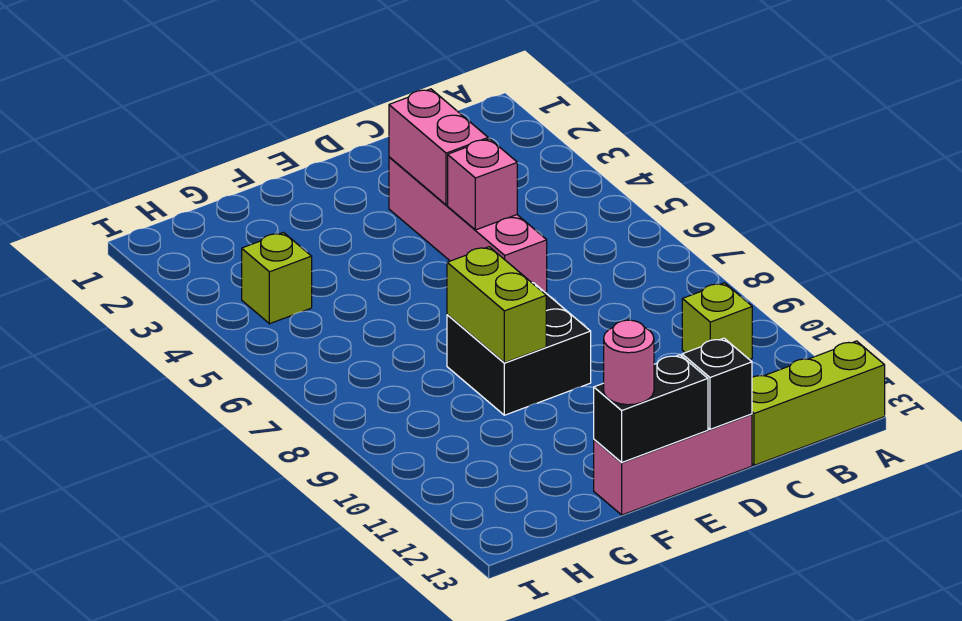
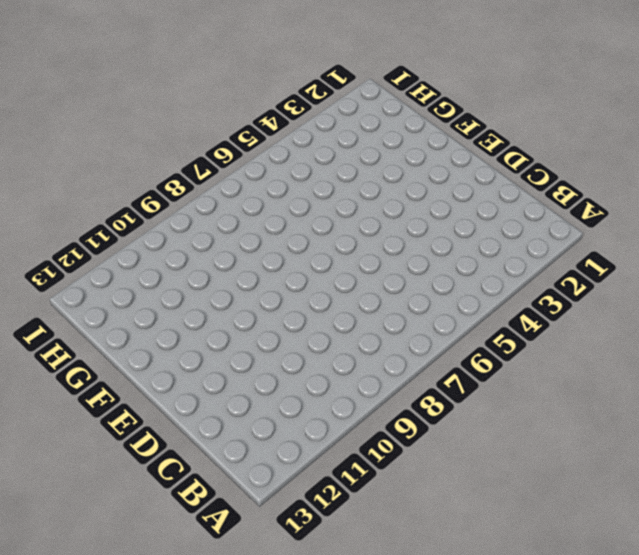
none -> lime 1x3 brick [752,341,885,465]
none -> lime 1x1 brick [682,283,752,360]
none -> pink 1x4 brick [389,157,547,292]

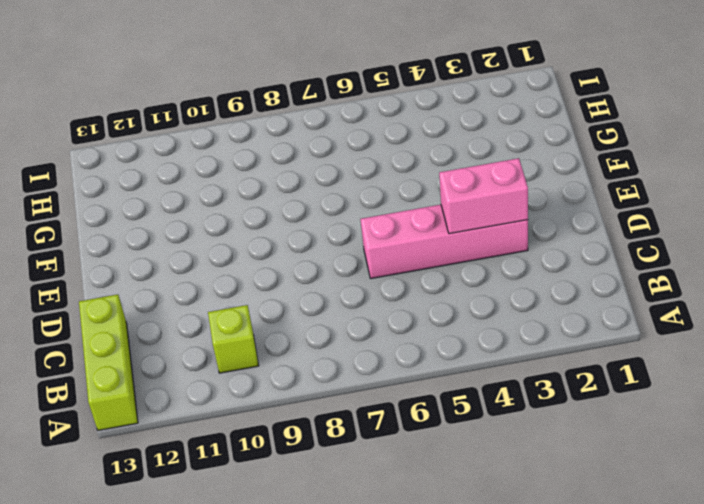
none -> pink 1x3 brick [594,414,752,515]
none -> black 2x2 brick [447,283,591,415]
none -> lime 1x1 brick [242,233,312,324]

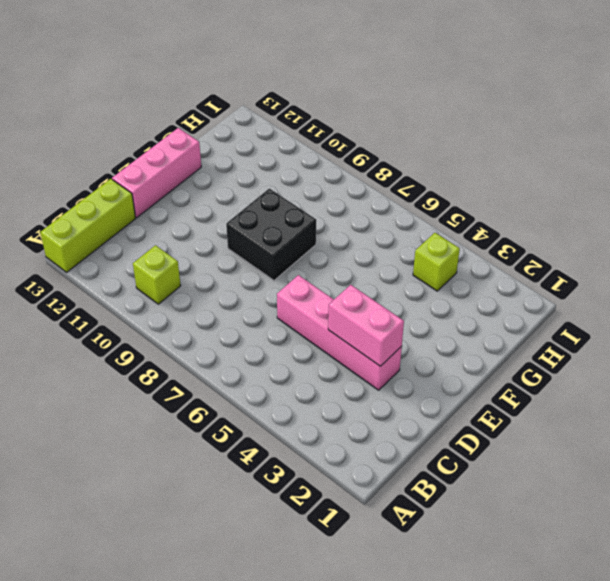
none -> pink 1x1 brick [448,139,517,230]
none -> black 1x1 brick [682,338,752,429]
none -> black 1x2 brick [594,355,708,463]

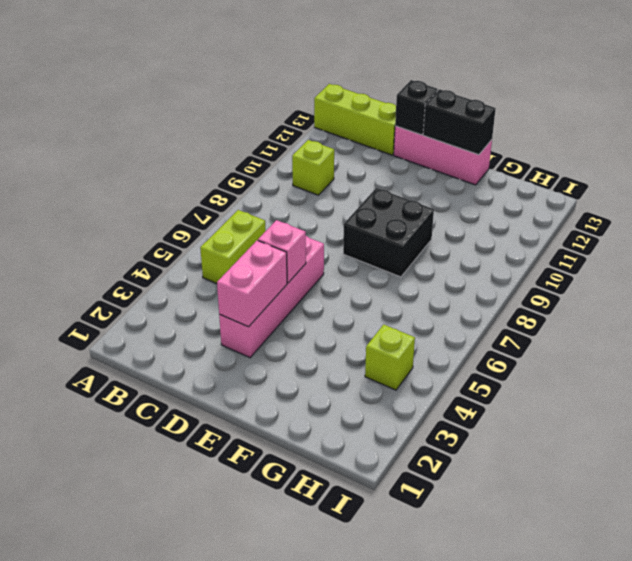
lime 1x2 brick [200,210,266,284] -> lime 1x2 brick moved to [447,247,546,363]
none -> pink 1x1 round brick [604,320,654,405]

